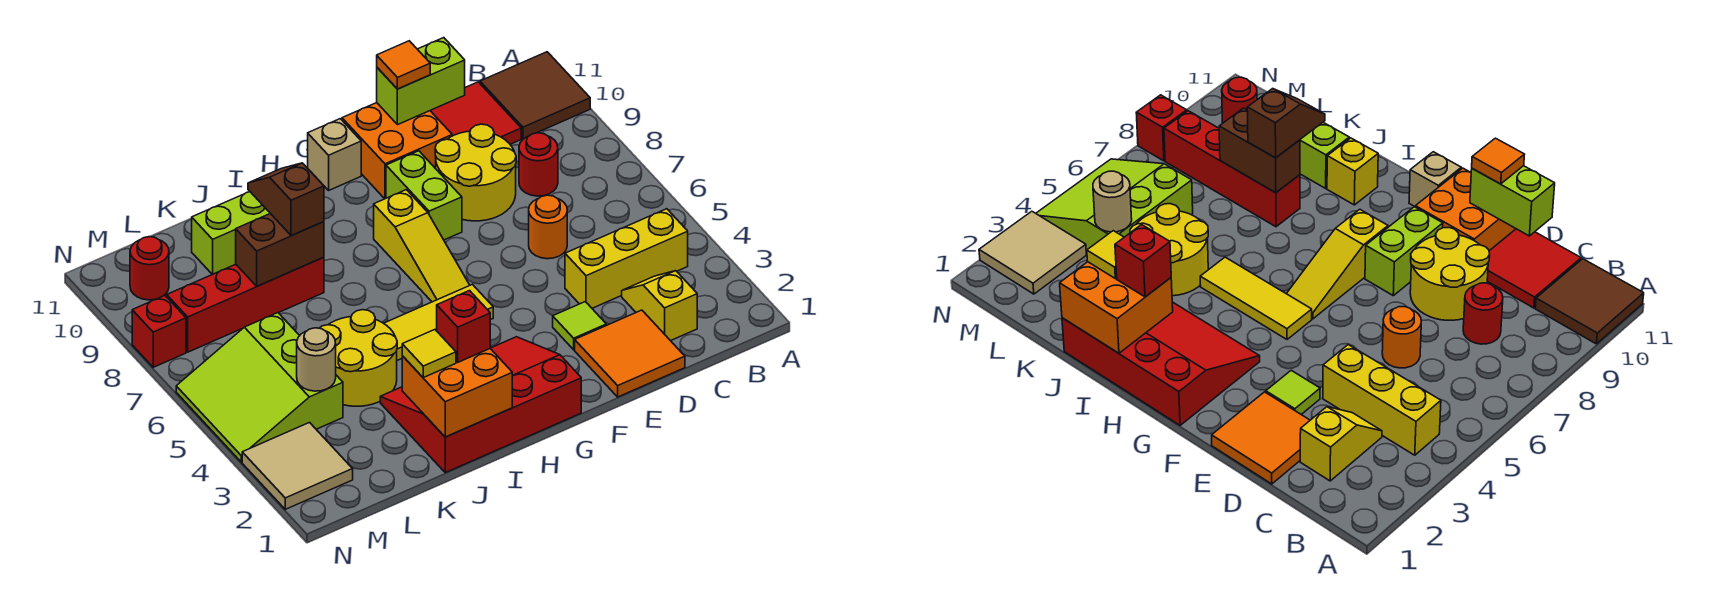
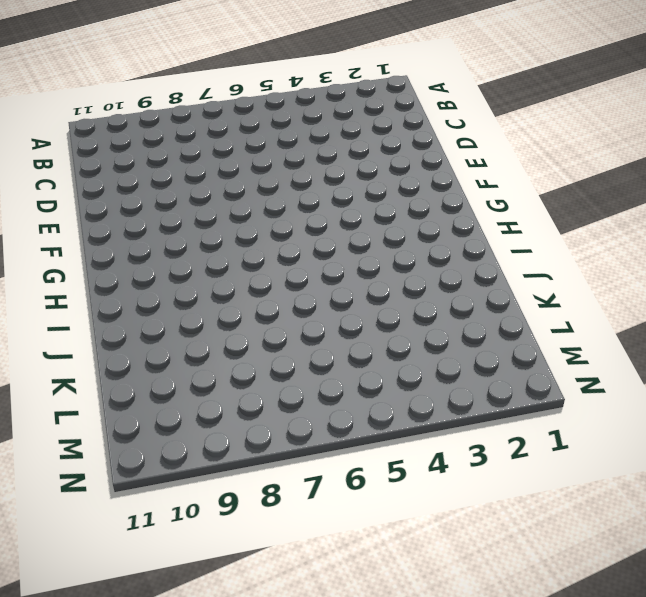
none -> brown 2x2 tile [480,52,590,139]
none -> yellow 1x3 brick [565,209,688,308]
none -> yellow 1x2 slope [622,271,697,341]
none -> red 1x1 round brick [519,133,558,196]

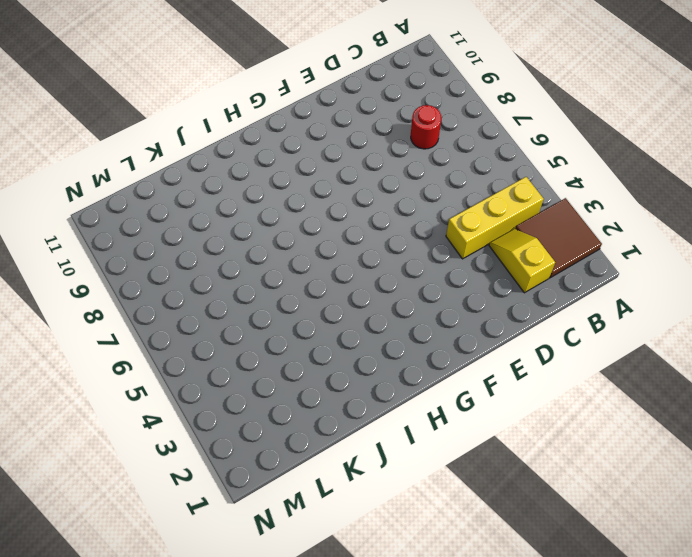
brown 2x2 tile [515,198,602,278] -> brown 2x2 tile moved to [480,52,590,139]
none -> red 2x2 tile [430,82,521,144]
none -> orange 2x2 tile [575,310,685,397]
none -> orange 1x1 round brick [529,195,567,259]
none -> yellow 2x2 round brick [435,124,516,221]

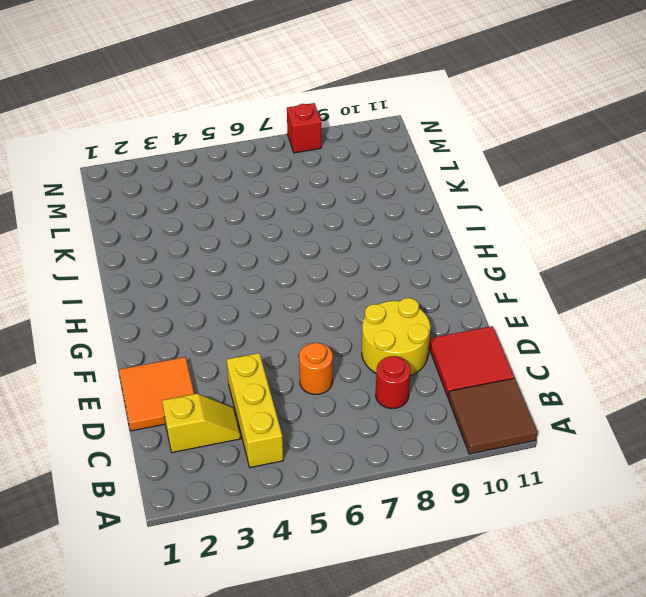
none -> lime 1x1 tile [553,302,606,350]
none -> orange 2x2 brick [342,103,452,199]
none -> lime 1x2 brick [386,151,462,240]
none -> red 3x4 slope [380,337,581,473]

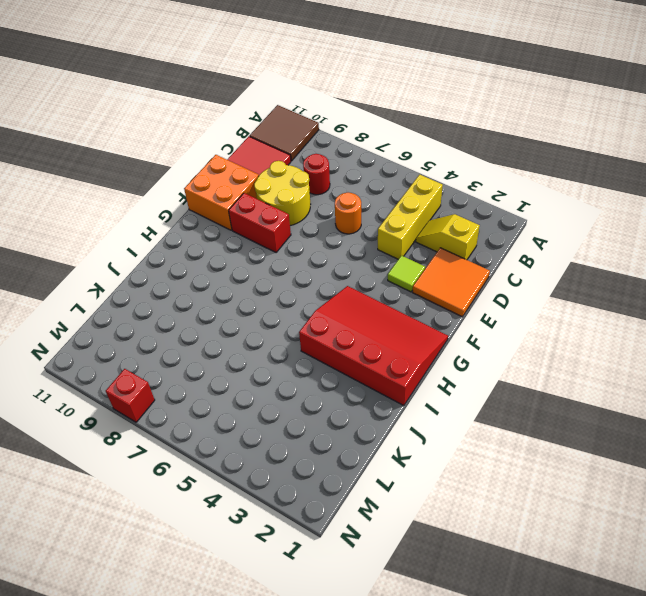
red 1x2 brick [229,193,291,252] -> lime 1x2 brick [386,151,462,240]
red 3x4 slope [299,286,448,406] -> red 3x4 slope turned to [380,337,581,473]
none -> yellow 1x3 tile [384,284,493,360]
none -> yellow 1x3 slope [374,190,470,302]
none -> tan 1x1 brick [308,119,361,190]
none -> yellow 1x1 brick [1327,138,1378,205]

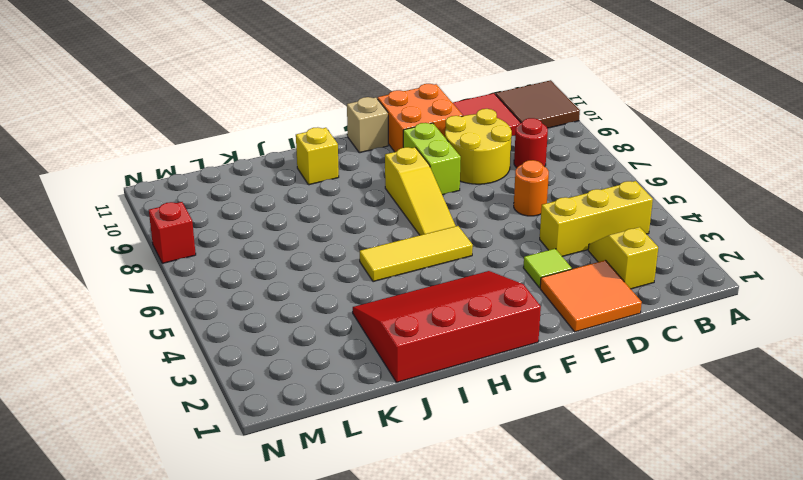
none -> yellow 2x2 round brick [320,310,397,406]
none -> red 1x4 brick [167,257,324,352]
none -> lime 1x2 brick [192,192,270,274]
none -> lime 3x3 slope [176,313,343,462]

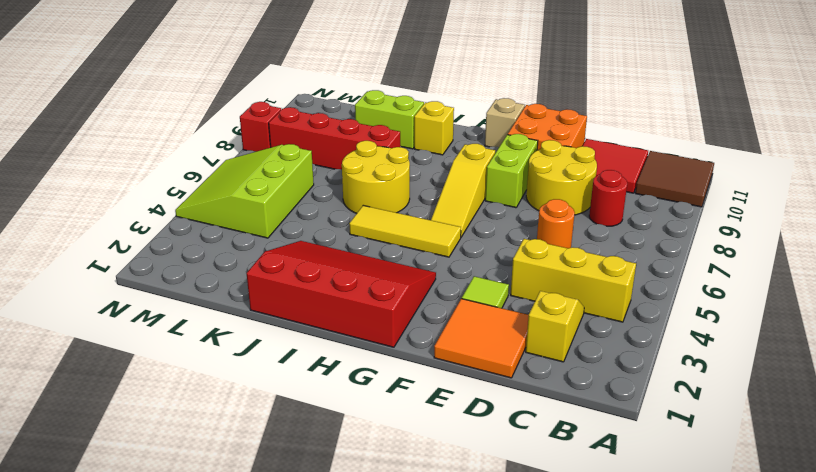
yellow 2x2 round brick [342,141,410,214] -> yellow 2x2 round brick moved to [320,310,397,406]
none -> tan 2x2 tile [242,423,353,509]
none -> red 1x1 round brick [130,237,169,300]
none -> lime 1x2 brick [377,38,465,125]
none -> orange 2x2 brick [402,349,512,437]

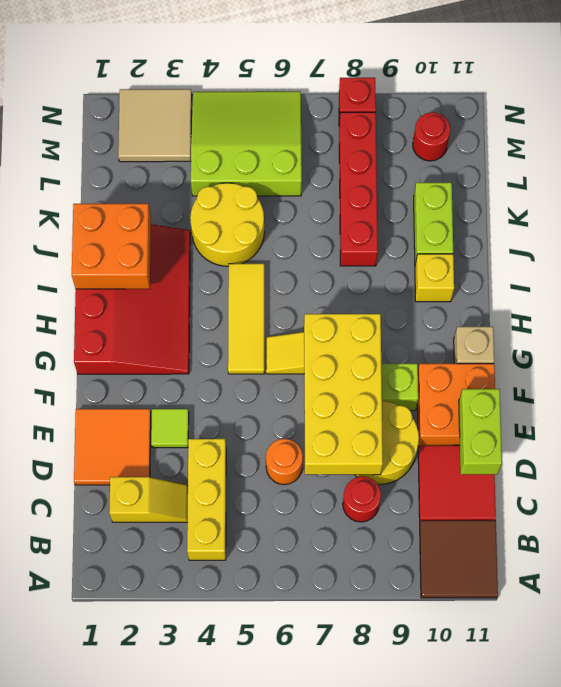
yellow 2x4 brick [304,314,383,475] -> none
none -> brown 1x2 brick [236,214,324,286]
none -> tan 1x1 round brick [297,328,336,391]
none -> orange 1x1 tile [377,41,430,89]
none -> red 1x1 brick [437,291,490,362]

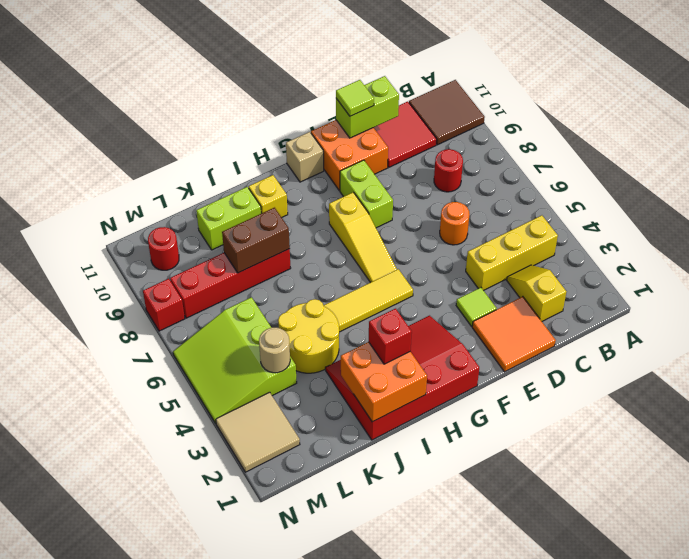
lime 1x1 tile [336,80,374,116] -> orange 1x1 tile [377,41,430,89]
none -> yellow 2x2 round brick [435,124,516,221]
none -> yellow 1x1 tile [402,330,456,377]
none -> brown 1x2 slope [248,163,324,236]

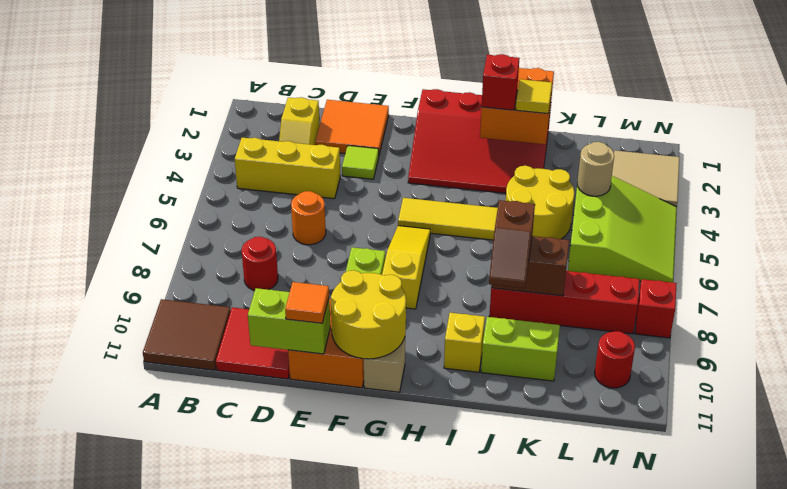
yellow 2x2 round brick [331,270,406,359] -> yellow 2x2 round brick moved to [435,124,516,221]

